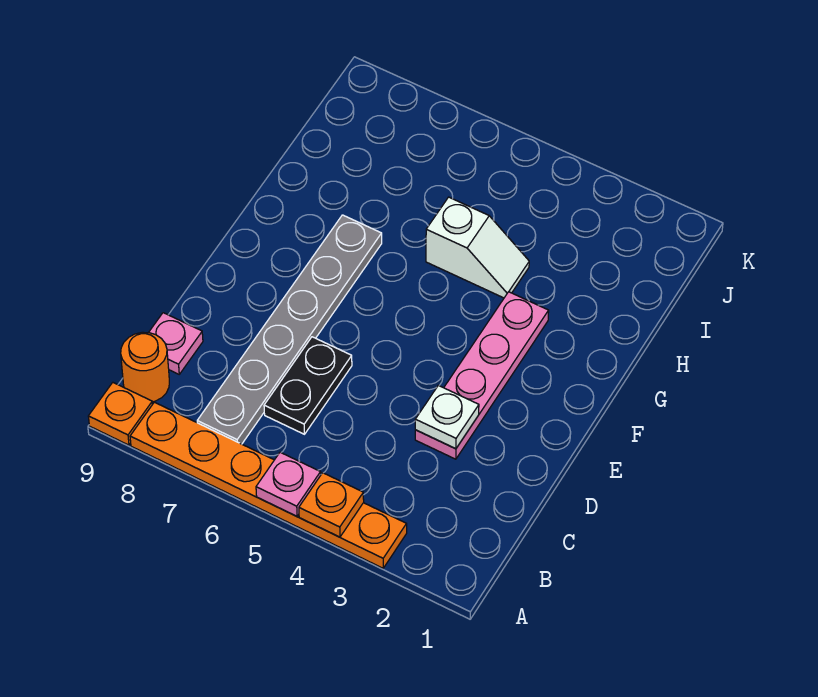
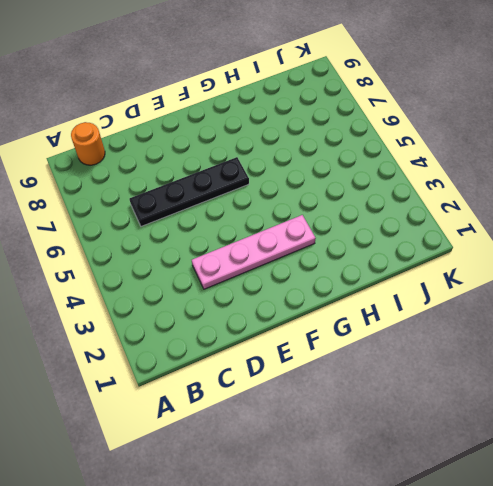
black 1x4 plate [129,157,249,226] -> black 1x2 plate [264,337,352,434]
none -> orange 1x6 plate [130,402,407,568]
none -> orange 1x1 plate [88,383,153,445]

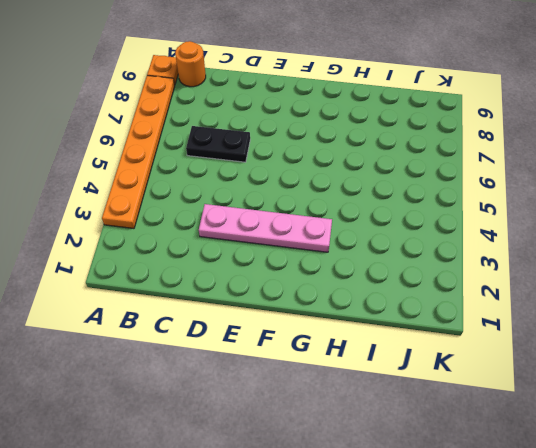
none -> grey 1x6 plate [197,215,382,444]
none -> pink 1x1 plate [149,313,203,374]

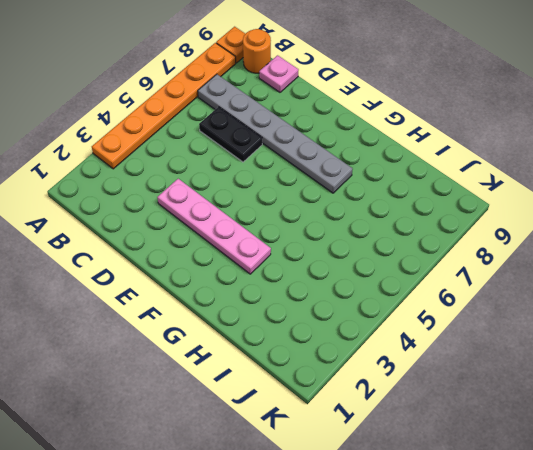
none -> white 1x2 slope [426,197,529,298]
none -> orange 1x1 plate [299,473,364,537]

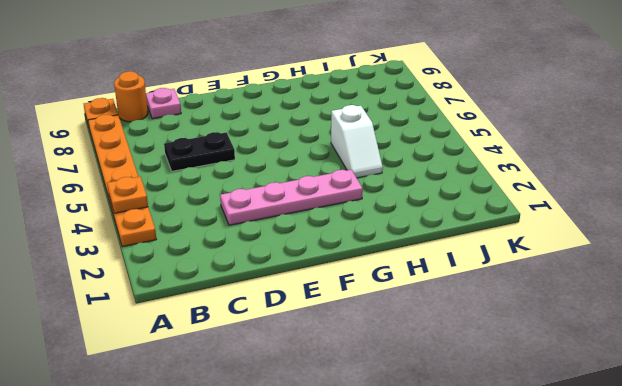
none -> grey 1x6 plate [197,215,382,444]
none -> pink 1x1 plate [256,452,321,516]

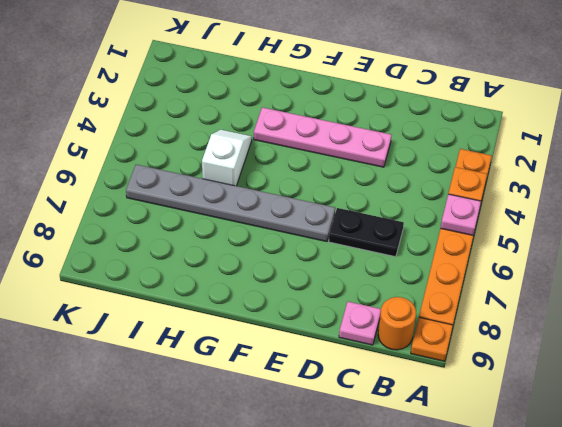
grey 1x6 plate [126,164,335,242] -> grey 1x6 plate moved to [197,215,382,444]
none -> white 1x1 plate [415,385,479,449]

